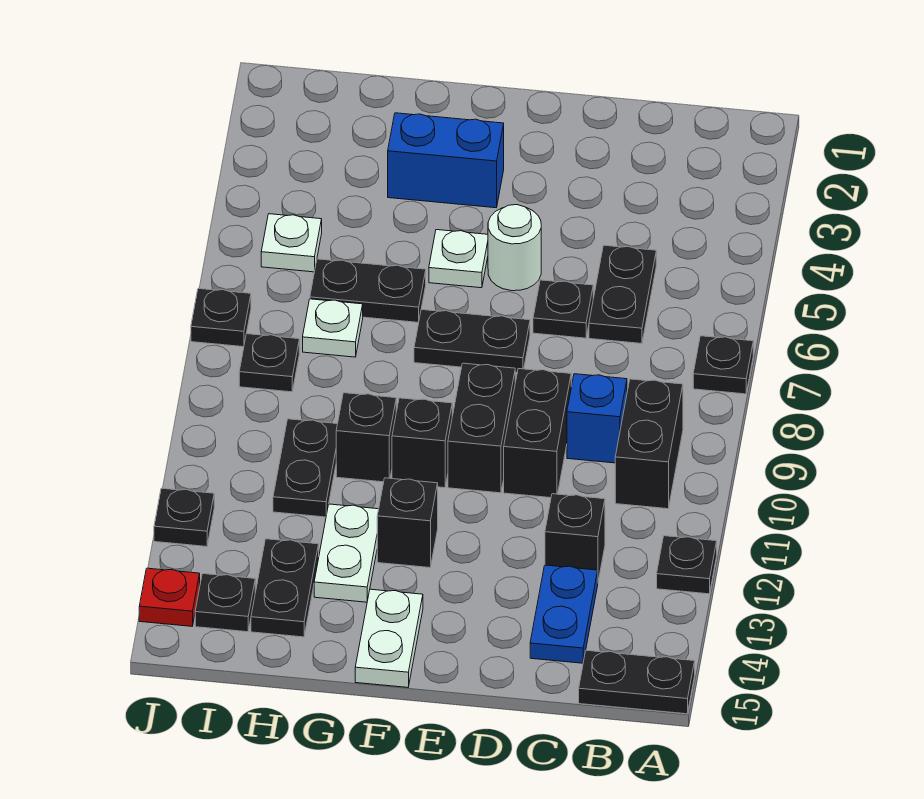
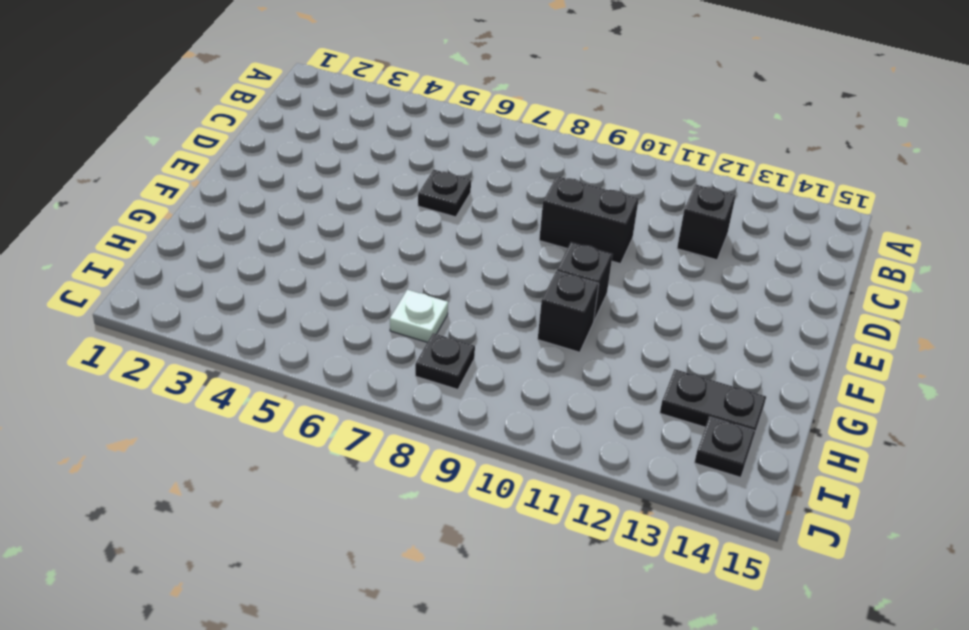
none -> black 1x1 plate [693,336,753,394]
none -> black 1x1 plate [657,536,717,594]
none -> black 1x2 plate [579,650,695,714]
none -> black 1x2 brick [615,379,683,509]

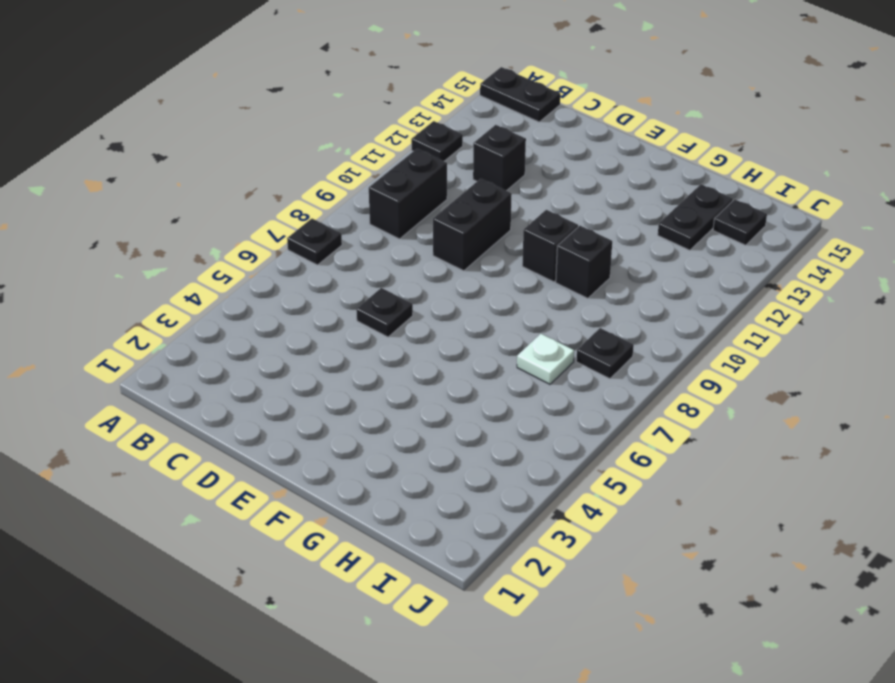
none -> black 1x2 plate [589,245,656,344]
none -> blue 1x1 brick [567,374,627,463]
none -> blue 1x2 plate [530,565,598,663]
none -> white 1x1 round brick [488,205,541,291]

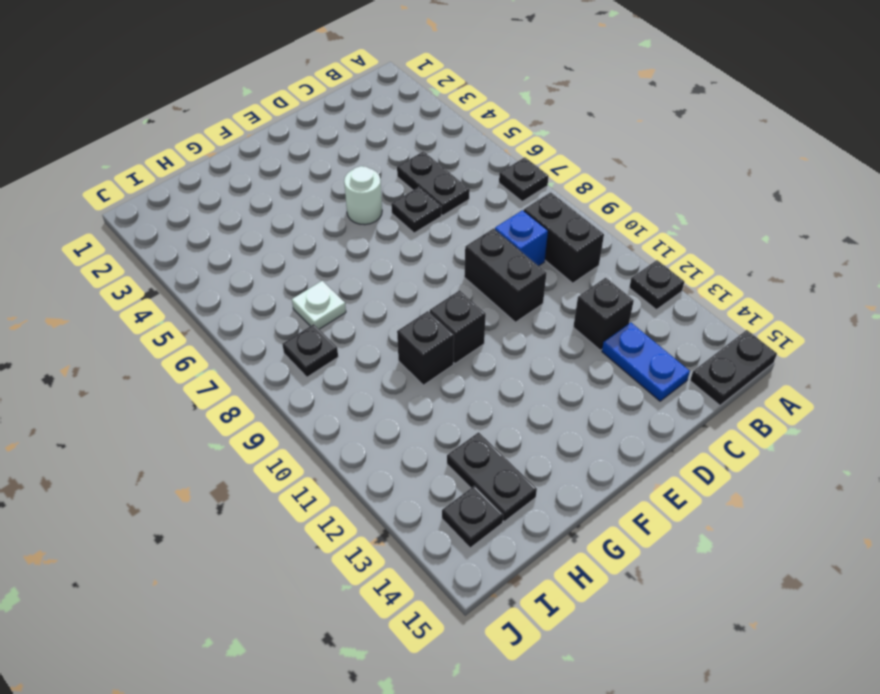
none -> black 1x2 plate [414,309,530,372]
none -> black 1x2 brick [448,363,515,493]
none -> blue 1x2 brick [388,113,504,208]
none -> white 1x1 plate [429,230,488,288]

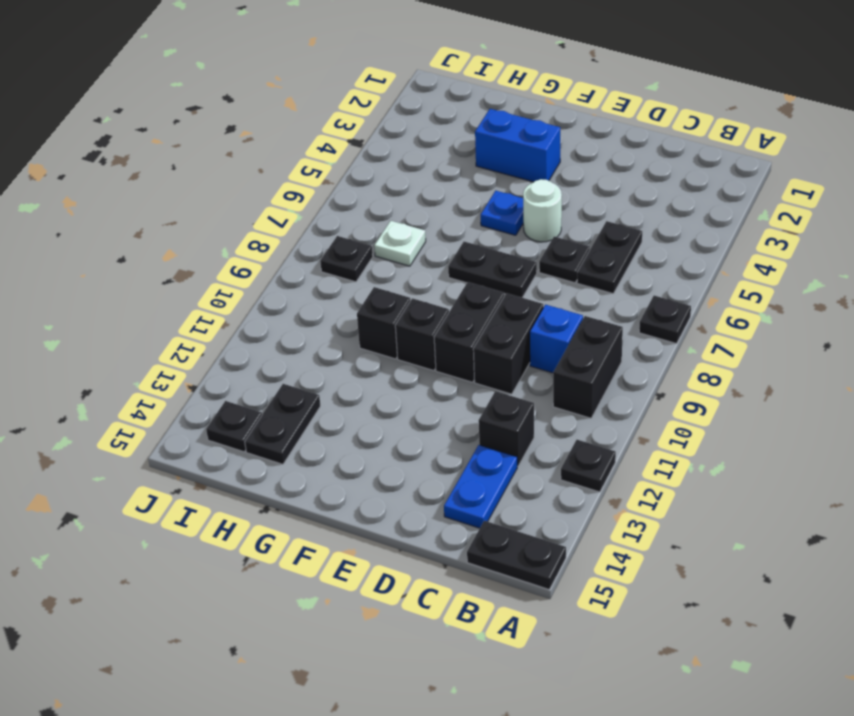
blue 1x1 plate [481,191,523,235] -> white 1x1 plate [429,230,488,288]
none -> black 1x1 brick [377,478,438,568]
none -> white 1x2 plate [355,589,423,687]
none -> black 1x2 plate [310,259,426,322]
none -> white 1x2 plate [314,504,379,602]

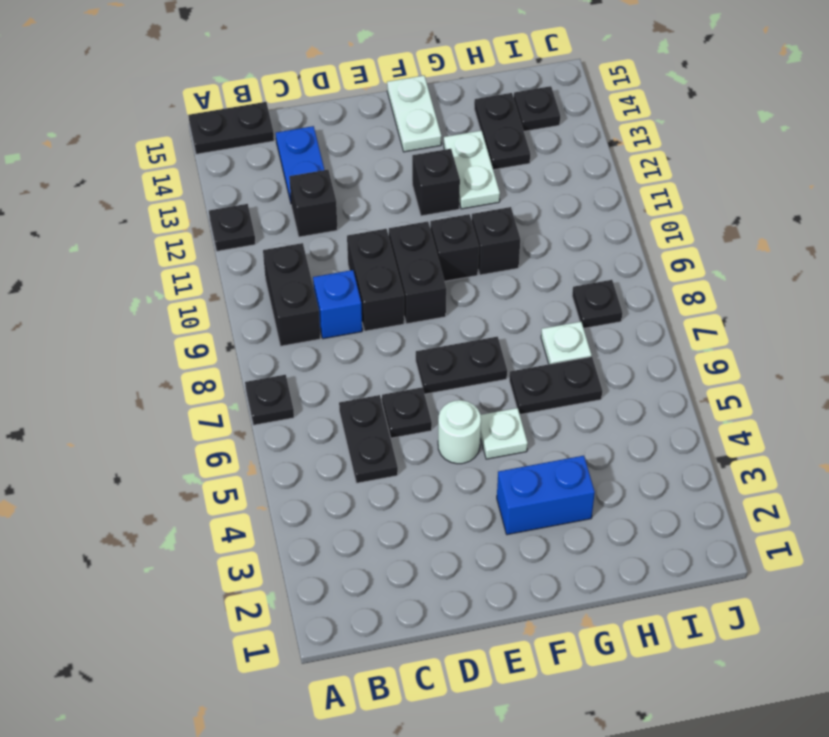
none -> black 1x2 plate [273,419,337,517]
none -> white 1x1 plate [261,214,322,272]
none -> black 1x1 plate [191,288,251,347]
none -> black 1x1 plate [154,488,214,547]

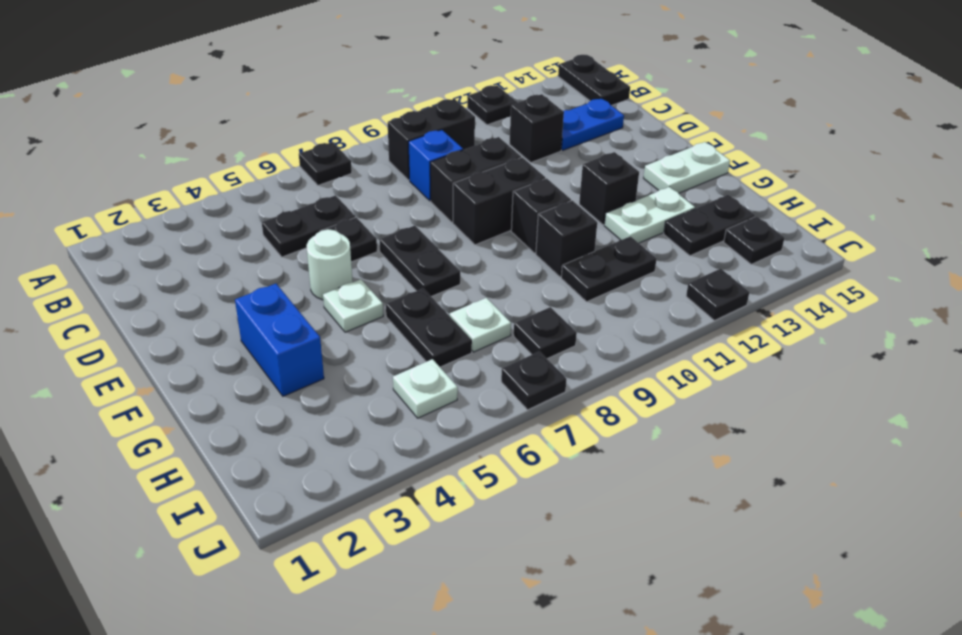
none -> red 1x1 plate [139,568,200,626]

